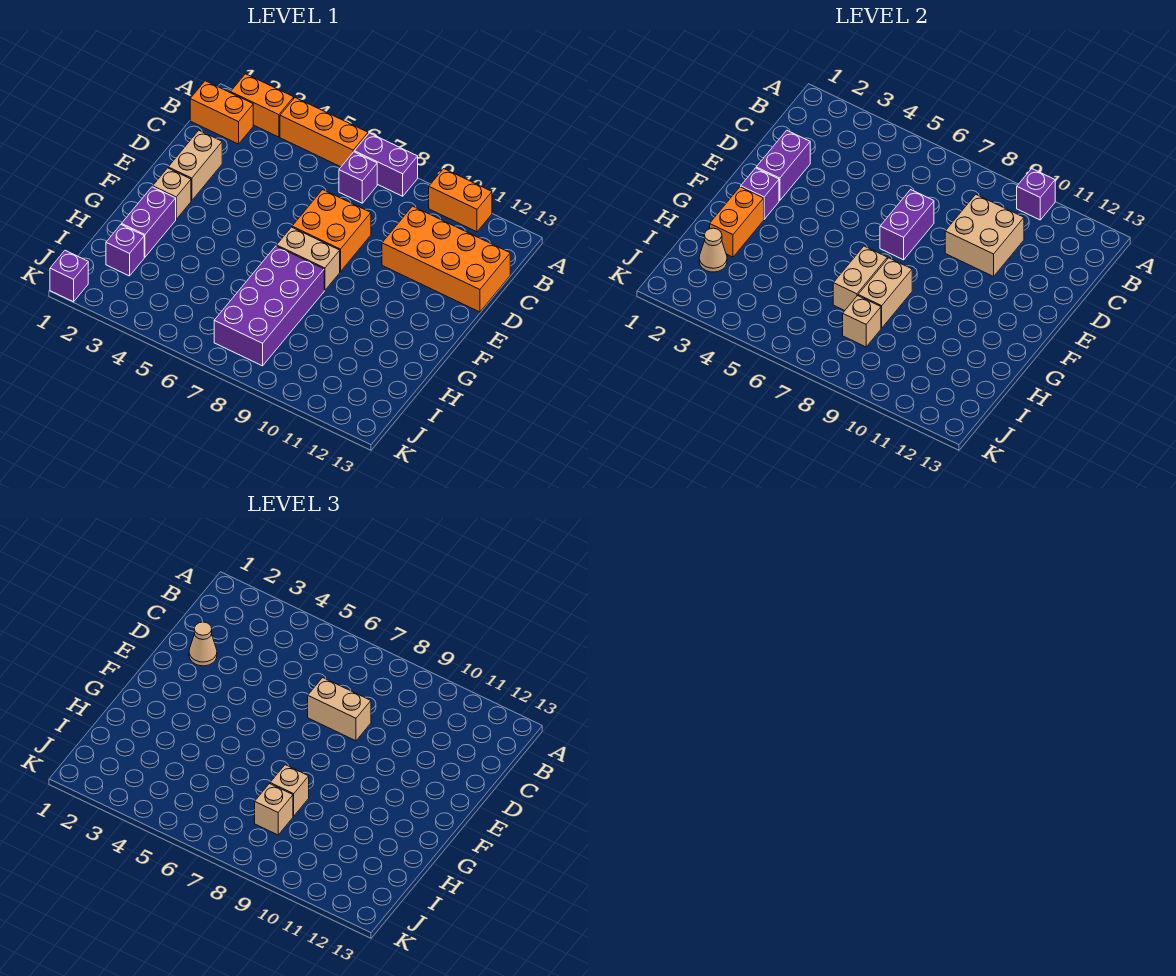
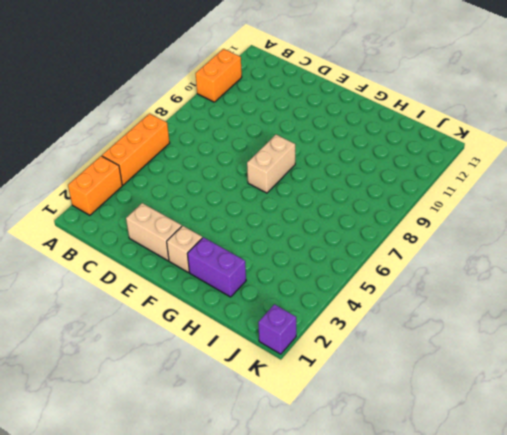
none -> purple 1x2 brick [354,133,418,196]
none -> orange 1x2 brick [190,81,253,144]
none -> purple 1x1 brick [339,152,377,203]

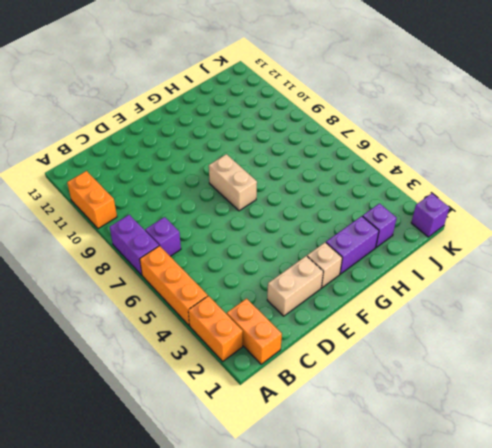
none -> orange 2x4 brick [382,206,510,312]
none -> orange 2x2 brick [292,190,371,272]
none -> purple 2x4 brick [214,246,324,366]

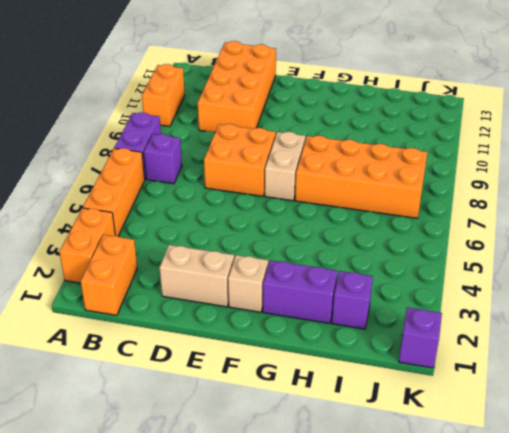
orange 2x4 brick [295,136,427,218] -> purple 2x4 brick [214,246,324,366]
none -> purple 1x1 brick [1017,169,1055,220]
none -> tan 2x2 brick [945,195,1024,276]
none -> purple 1x2 brick [756,130,810,201]

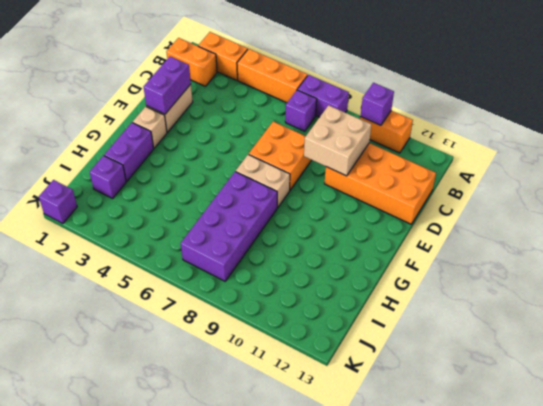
none -> purple 1x2 brick [880,190,934,260]
none -> purple 1x1 brick [741,168,779,219]
none -> orange 1x2 brick [710,187,764,257]

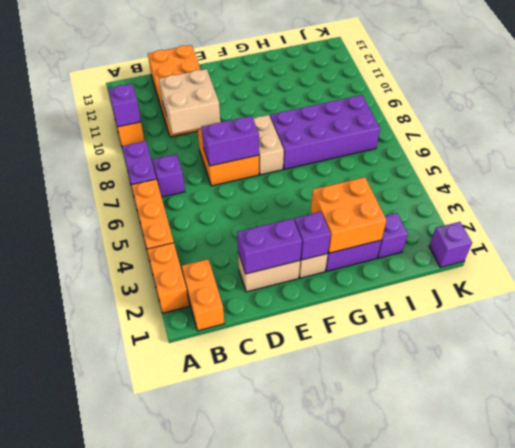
orange 2x2 brick [311,177,386,253] -> orange 1x2 brick [710,187,764,257]
none -> tan 1x2 brick [833,246,887,311]
none -> tan 1x2 brick [858,258,912,328]
none -> tan 1x1 cone [699,228,727,272]

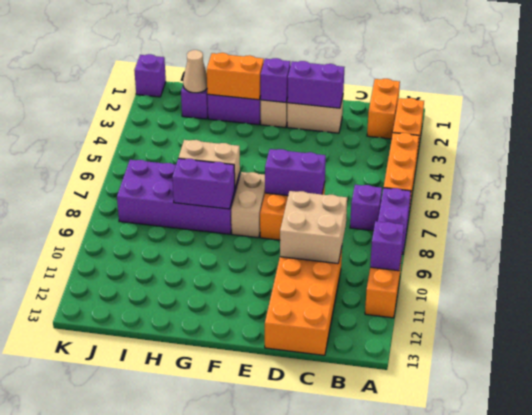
purple 1x2 brick [172,158,235,209] -> tan 1x2 brick [858,258,912,328]
none -> tan 1x1 brick [843,296,881,347]
none -> tan 1x1 cone [189,622,217,666]
none -> tan 1x2 brick [308,678,371,741]

